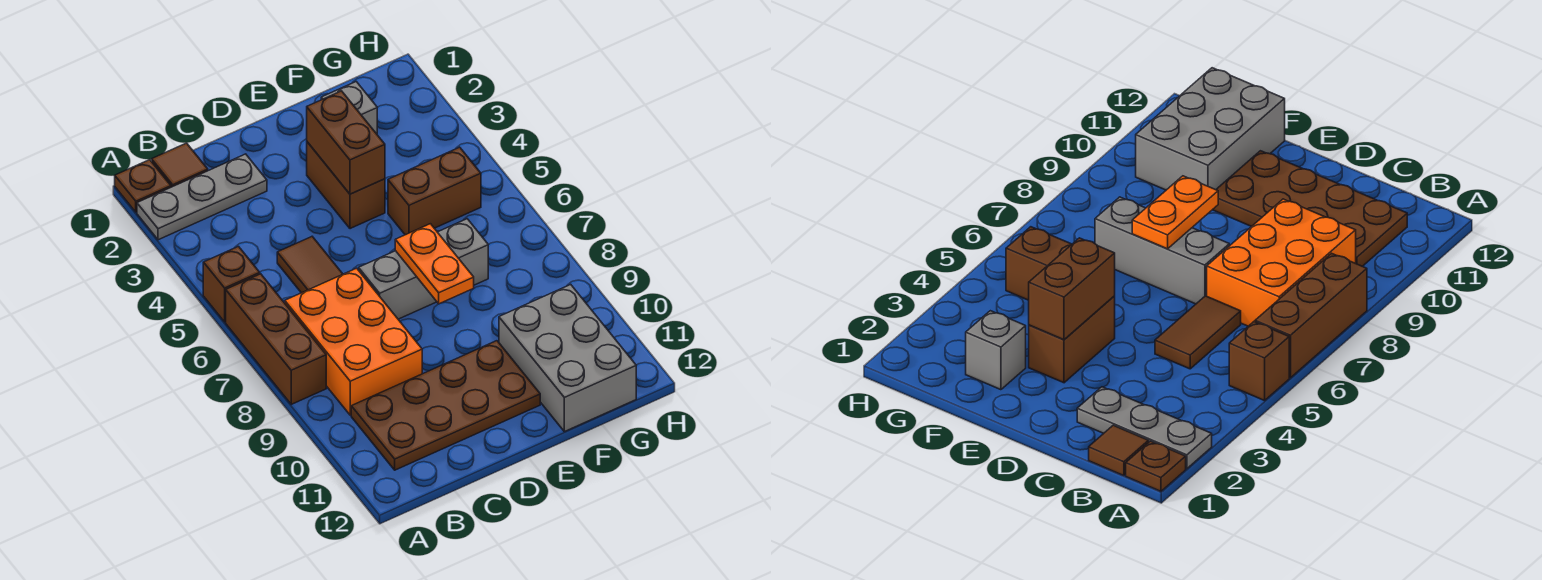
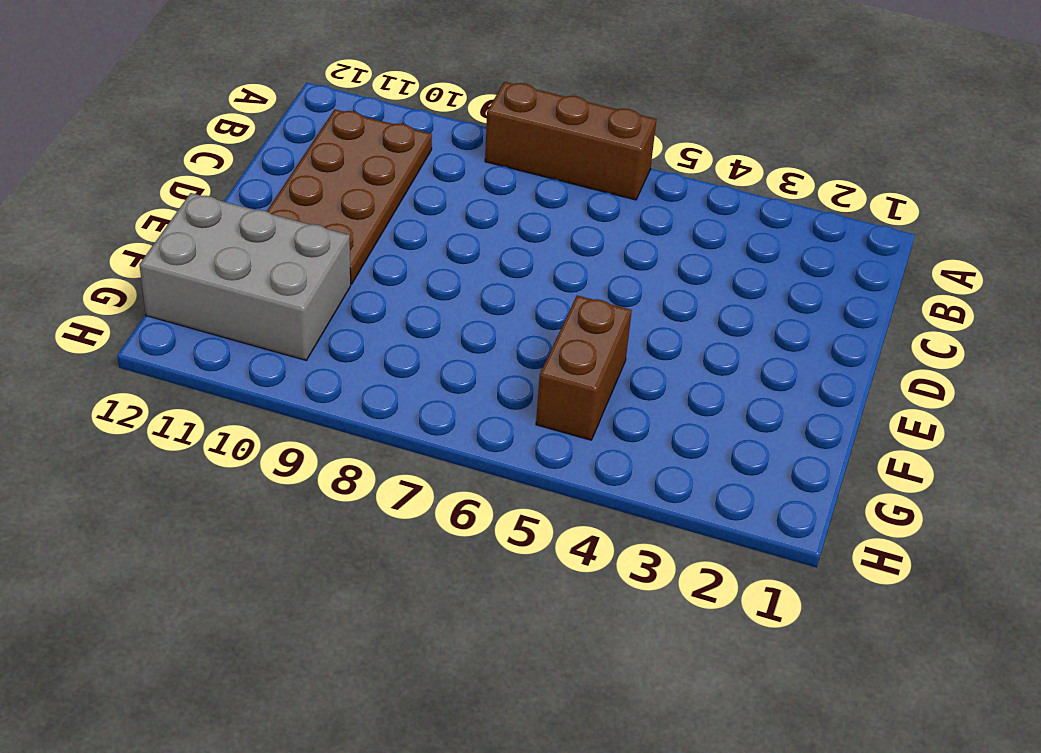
none -> brown 1x1 plate [115,160,171,212]
none -> grey 1x3 plate [137,154,267,240]
none -> brown 1x1 brick [203,247,260,322]

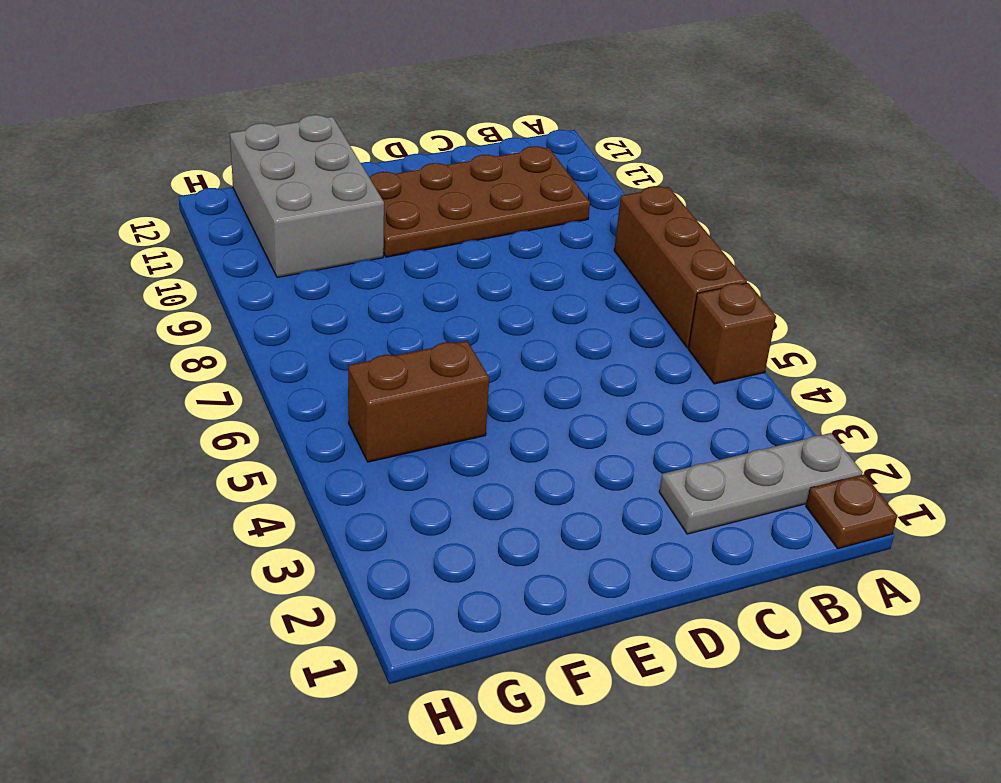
none -> brown 1x1 tile [152,143,208,187]
none -> orange 2x3 brick [285,268,422,415]
none -> brown 1x2 tile [277,237,343,293]

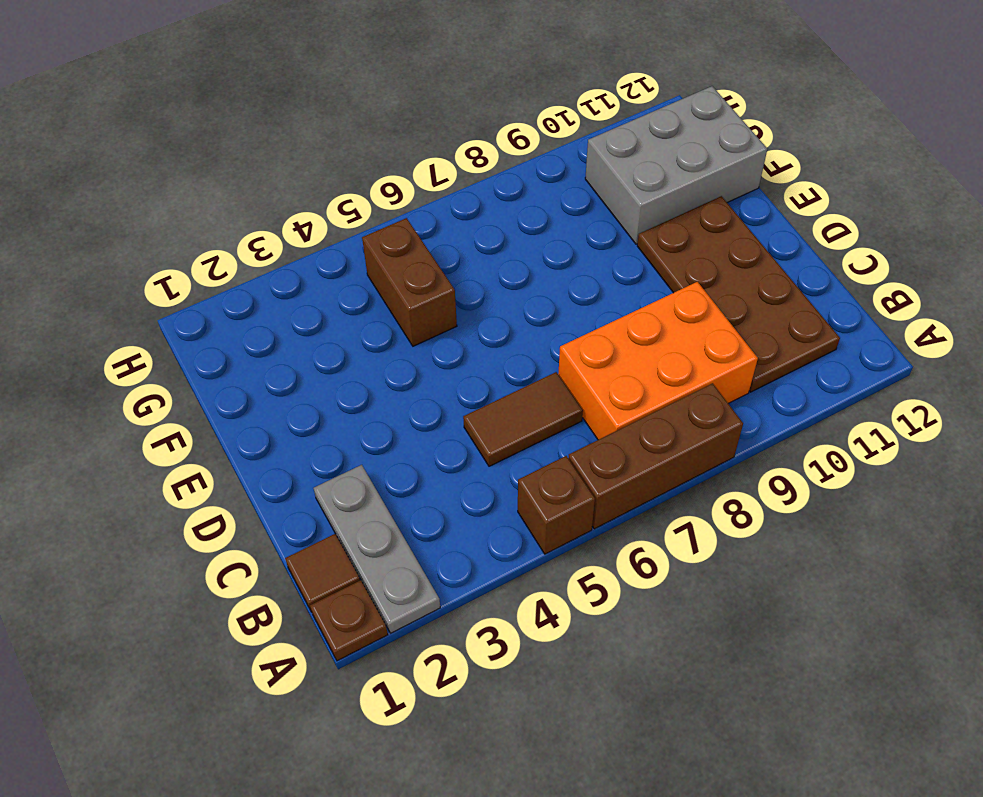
none -> grey 1x3 brick [359,219,488,319]
none -> brown 1x2 brick [307,142,385,229]
none -> grey 1x1 brick [321,82,377,134]

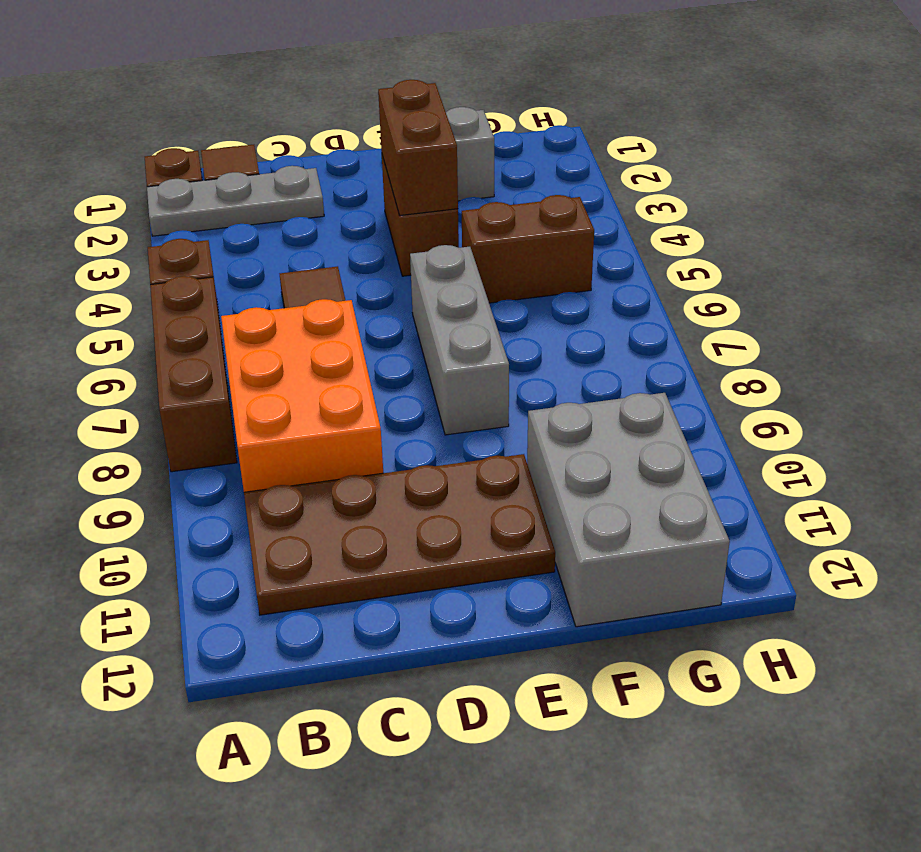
grey 1x3 brick [410,245,509,435] -> grey 1x3 brick turned to [359,219,488,319]
none -> orange 1x2 plate [395,224,474,304]

